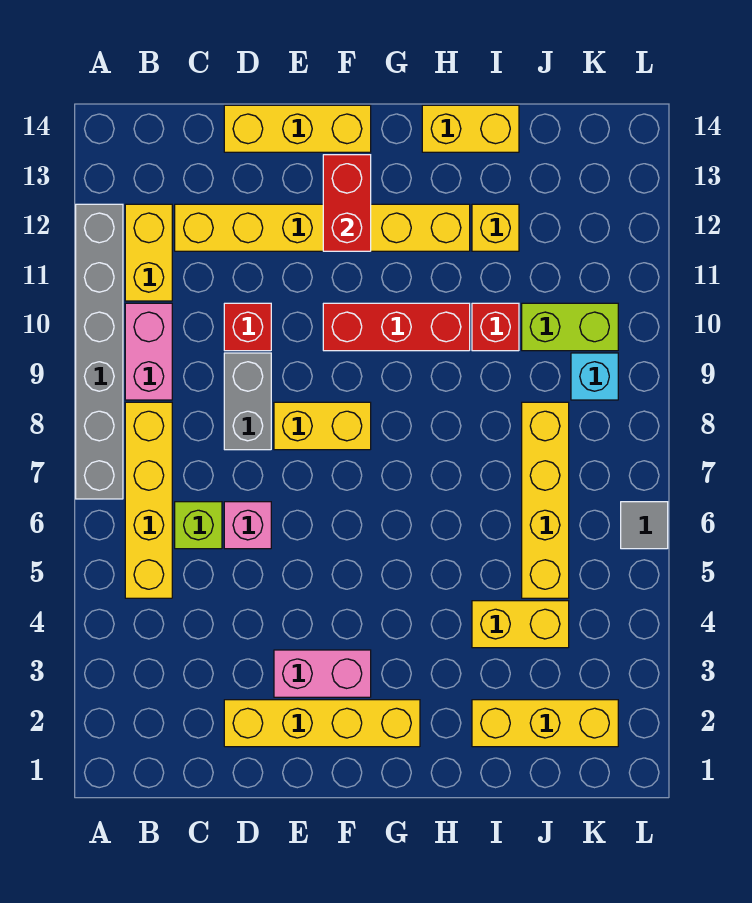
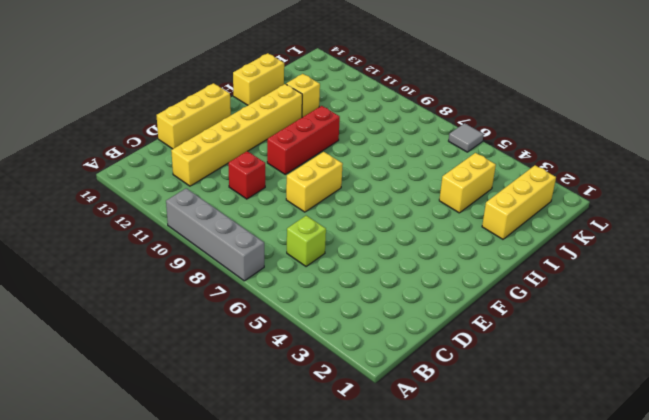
grey 1x4 brick [166,188,264,281] -> grey 1x6 brick [76,204,123,499]
none -> yellow 1x4 brick [125,402,172,598]
none -> pink 1x2 brick [125,303,172,400]
none -> yellow 1x2 brick [125,204,172,301]

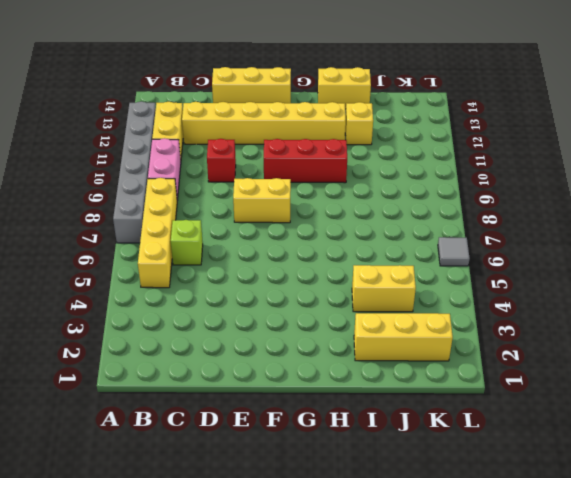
none -> yellow 1x4 brick [224,700,420,747]
none -> pink 1x1 brick [224,502,271,549]
none -> grey 1x2 brick [224,353,271,450]

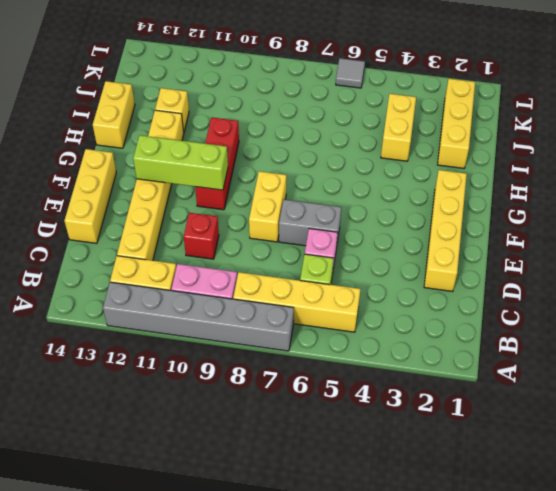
grey 1x2 brick [279,200,341,249] -> grey 1x2 brick moved to [224,353,271,450]
lime 1x3 brick [133,135,228,190] -> red 1x2 brick [323,155,371,251]
none -> pink 1x2 brick [274,650,371,697]
none -> red 1x1 brick [472,303,519,351]
none -> yellow 1x4 brick [522,402,569,598]

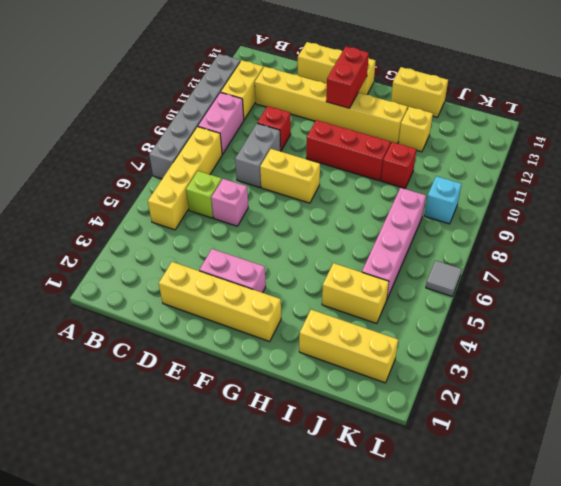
pink 1x4 brick [362,188,426,299] -> yellow 1x4 brick [522,402,569,598]
none -> lime 1x2 brick [522,303,618,351]

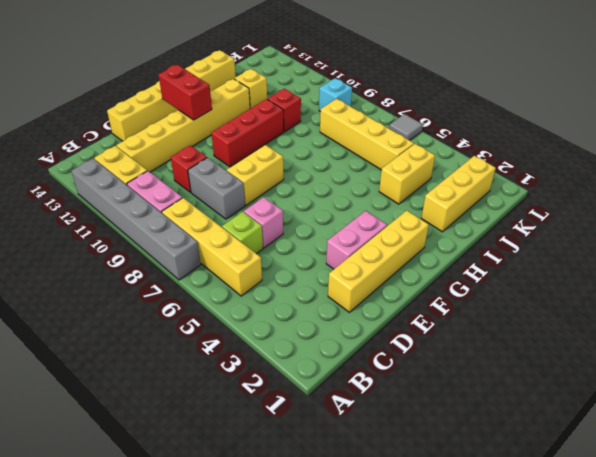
none -> lime 1x2 brick [522,303,618,351]

